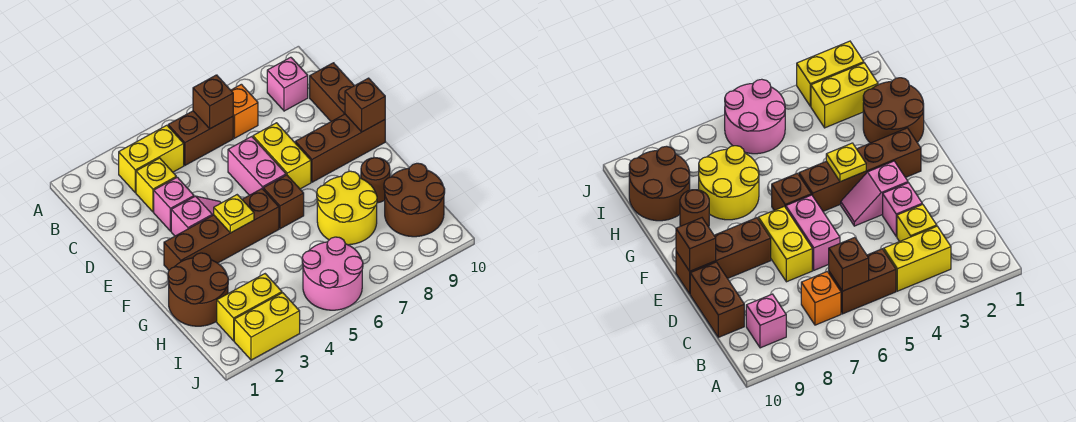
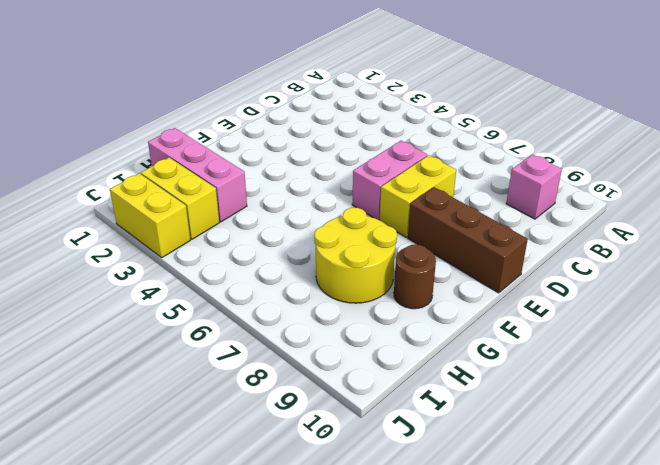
pink 1x3 brick [148,128,247,222] -> brown 2x2 round brick [168,253,228,326]
none -> yellow 1x2 brick [119,125,184,193]
none -> brown 1x2 brick [168,111,233,165]
none -> orange 1x1 brick [231,84,258,138]

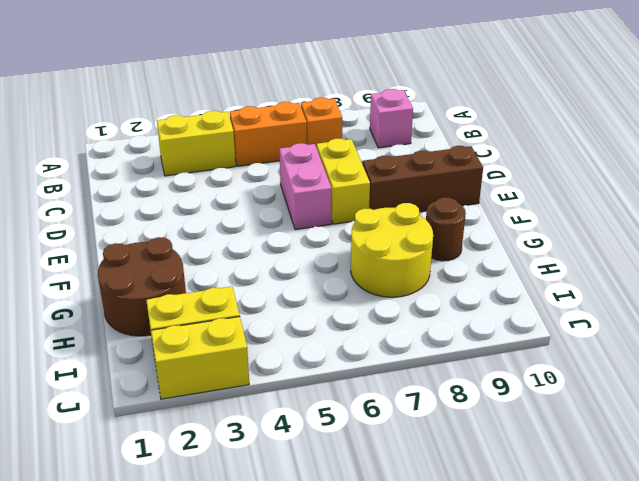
orange 1x2 brick [230,102,307,166] -> brown 1x2 brick [168,111,233,165]
none -> yellow 1x1 brick [136,158,176,212]
none -> brown 1x2 brick [310,63,354,121]
none -> pink 1x1 brick [154,177,194,231]

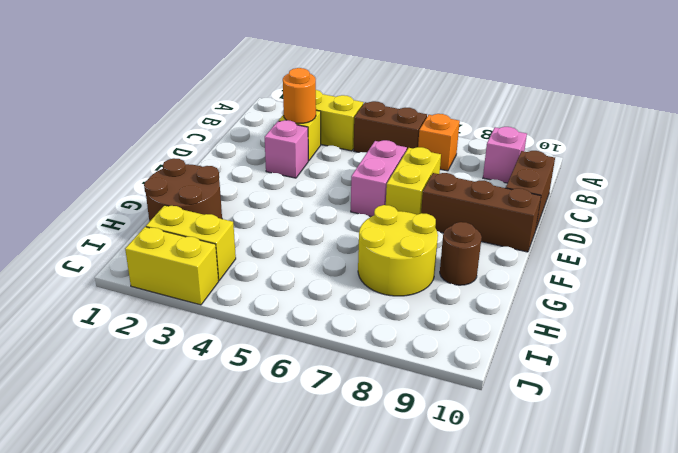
orange 1x1 round brick [283,68,316,124] -> none
none -> pink 1x2 slope [171,196,221,236]
none -> brown 1x4 brick [164,189,279,270]
none -> brown 1x1 brick [263,175,304,229]

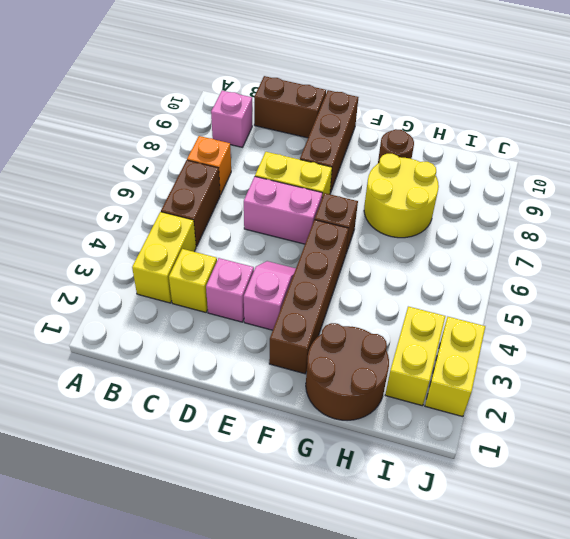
none -> brown 2x2 round brick [384,163,445,237]
none -> pink 2x2 round brick [302,237,363,310]
none -> brown 1x1 brick [193,75,233,129]

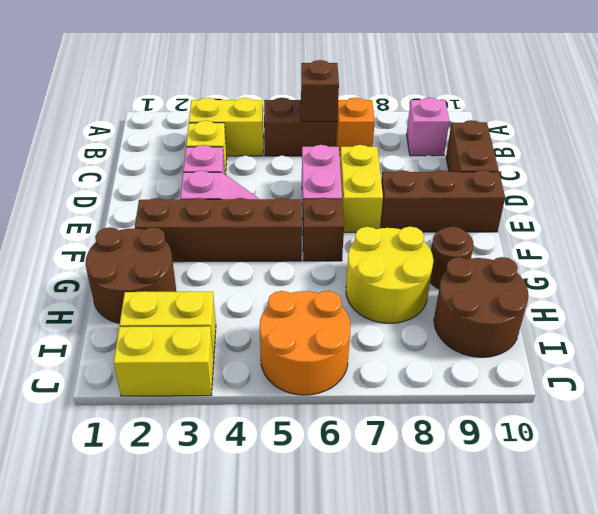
orange 2x2 round brick [260,291,351,395] -> pink 2x2 round brick [302,237,363,310]
none -> brown 1x1 brick [345,78,385,132]
none -> yellow 1x1 plate [214,195,254,233]

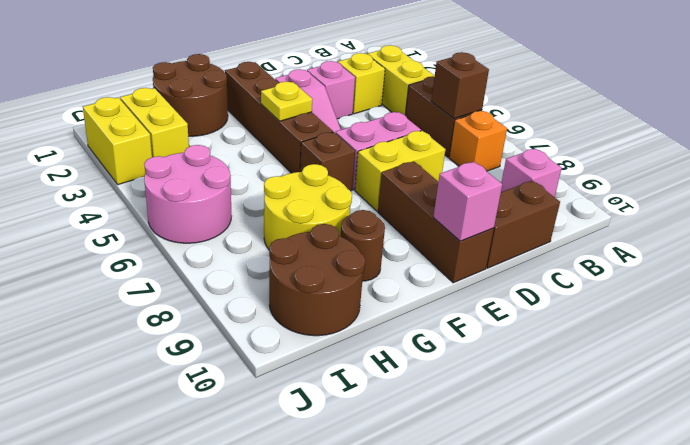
pink 1x1 brick [433,162,502,241] -> brown 1x1 brick [345,78,385,132]

